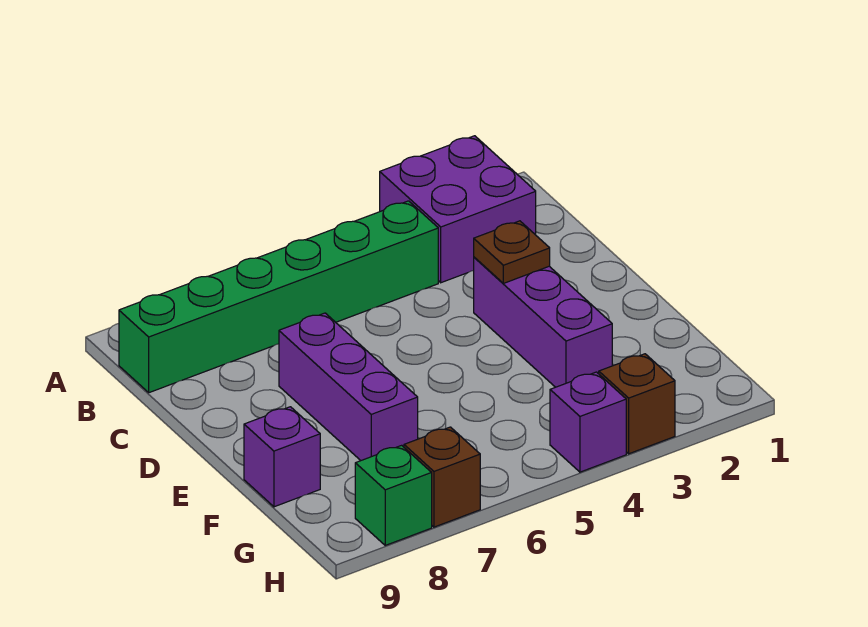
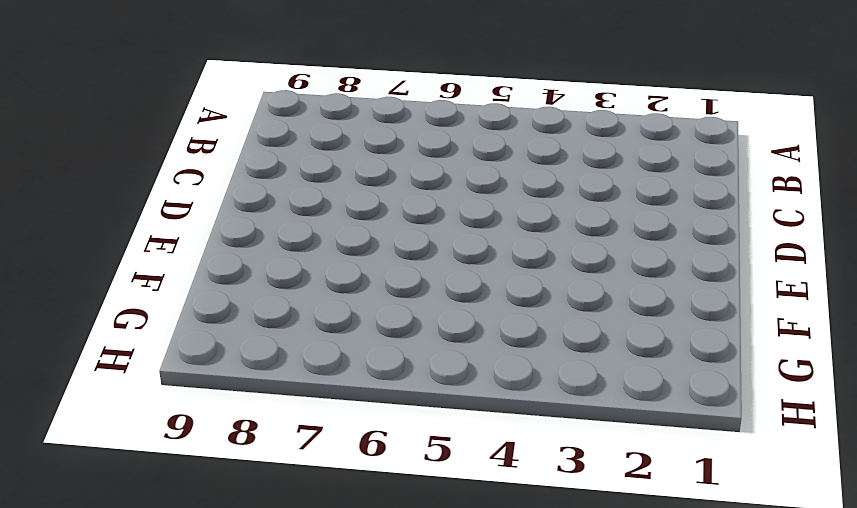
none -> purple 2x2 brick [380,136,536,283]
none -> green 1x6 brick [119,201,438,393]

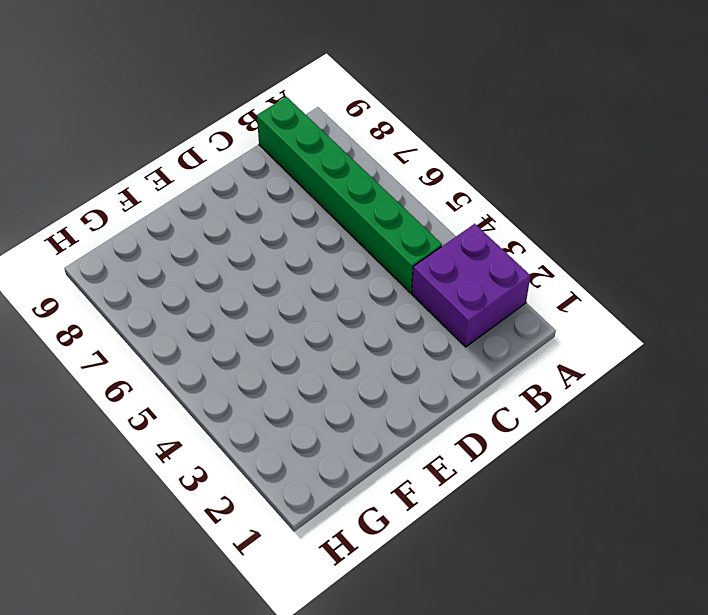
none -> purple 1x3 brick [474,257,612,387]
none -> purple 1x3 brick [279,313,418,460]

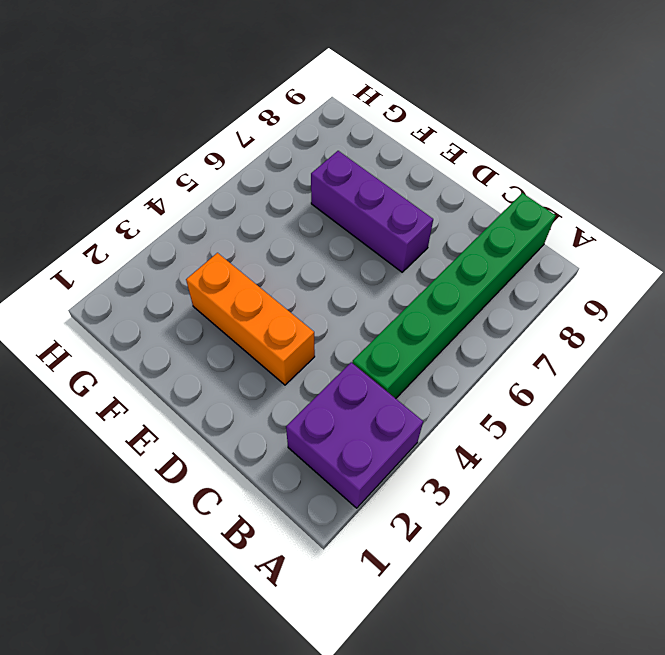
orange 1x3 brick [186,253,315,385] -> purple 1x3 brick [474,257,612,387]
none -> purple 1x1 brick [244,407,320,507]
none -> brown 1x1 brick [599,354,675,454]

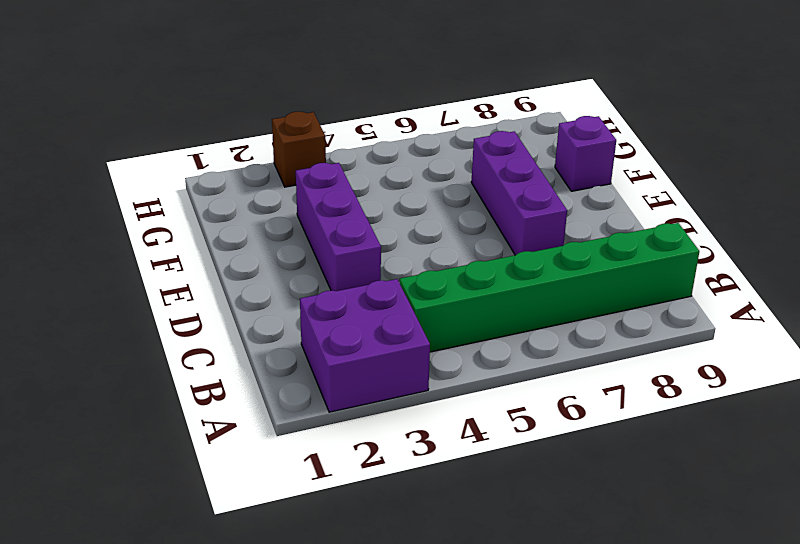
none -> purple 1x1 brick [550,372,626,472]
none -> brown 1x1 brick [404,427,480,527]

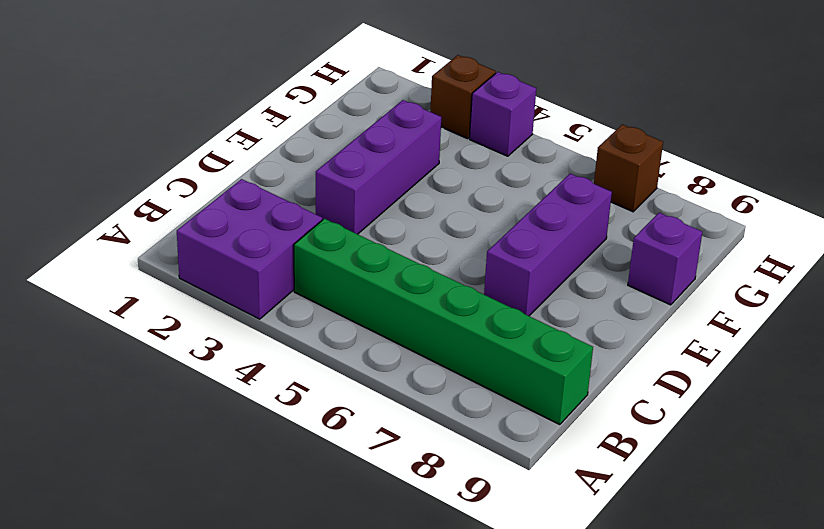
none -> green 1x1 brick [355,445,432,545]
none -> brown 1x1 plate [474,221,550,283]

